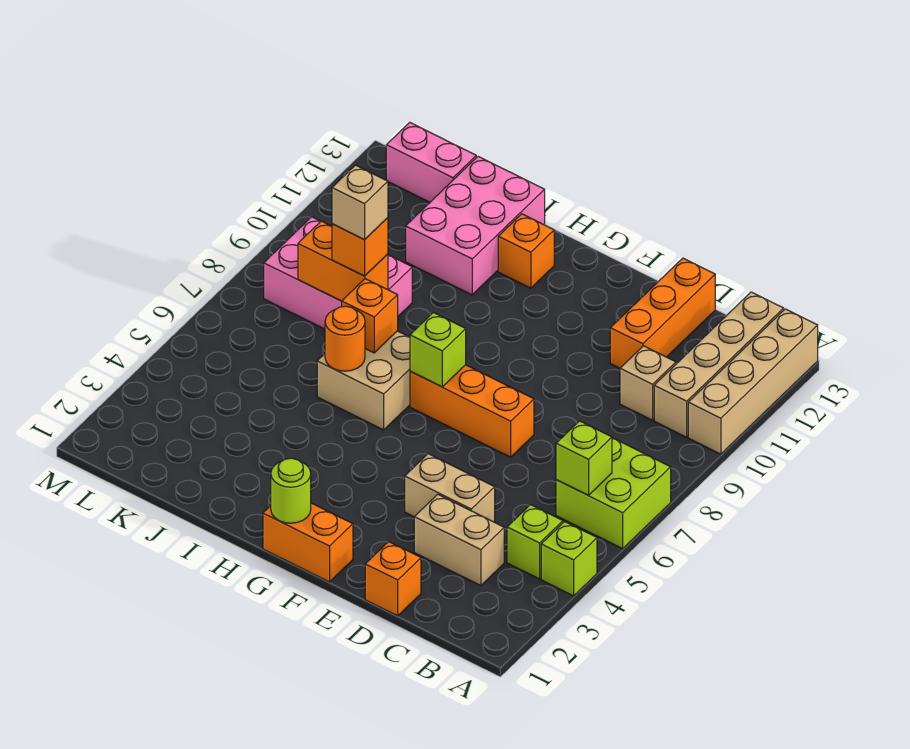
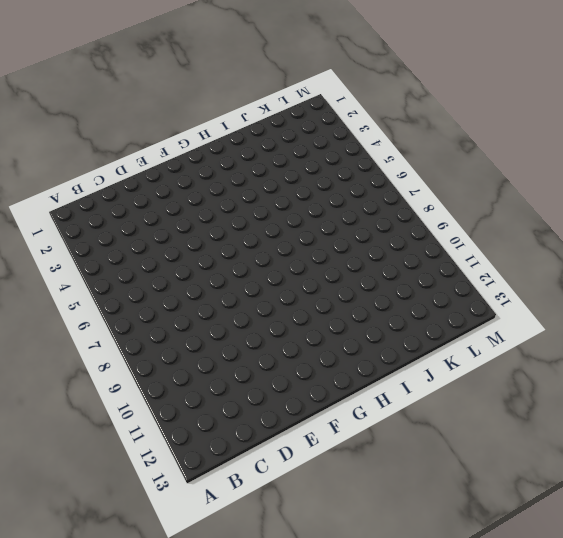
none -> lime 1x1 brick [541,522,597,596]
none -> lime 2x2 brick [556,438,671,549]
none -> tan 1x4 brick [688,309,818,454]

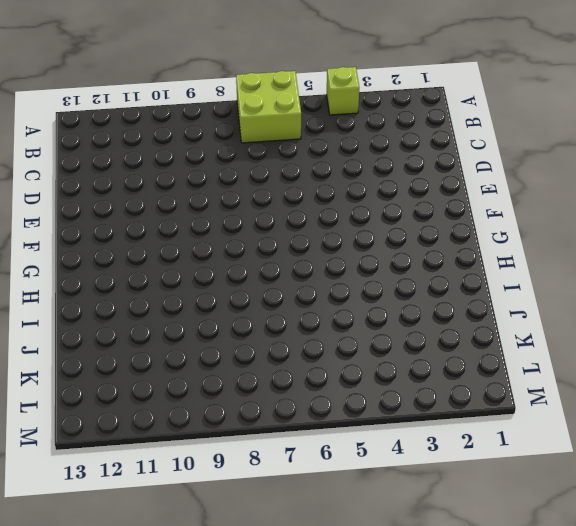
none -> tan 1x4 brick [688,309,818,454]
none -> lime 1x1 brick [507,505,563,579]
none -> tan 1x4 brick [654,292,784,437]

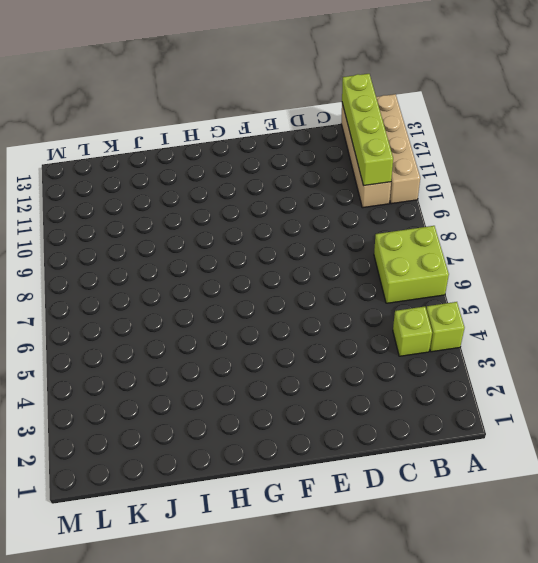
lime 1x4 brick [342,74,393,186] -> none
none -> tan 1x2 brick [414,494,504,586]
none -> tan 1x1 brick [620,346,676,420]
none -> orange 1x1 brick [365,542,421,616]

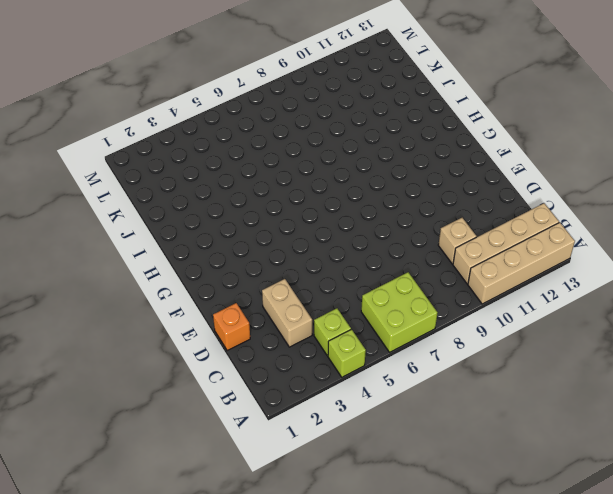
none -> tan 1x2 brick [405,454,495,522]
none -> orange 1x3 brick [610,258,715,368]
none -> orange 1x3 brick [410,365,534,457]

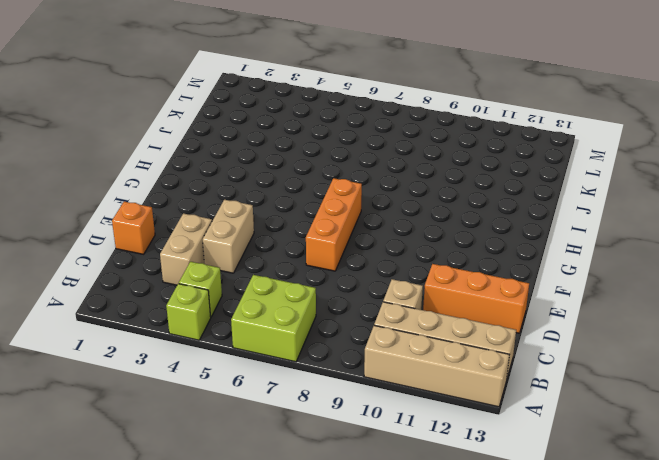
none -> orange 1x2 brick [263,503,353,582]
none -> tan 2x2 brick [317,331,410,430]
none -> orange 1x1 brick [498,214,554,288]

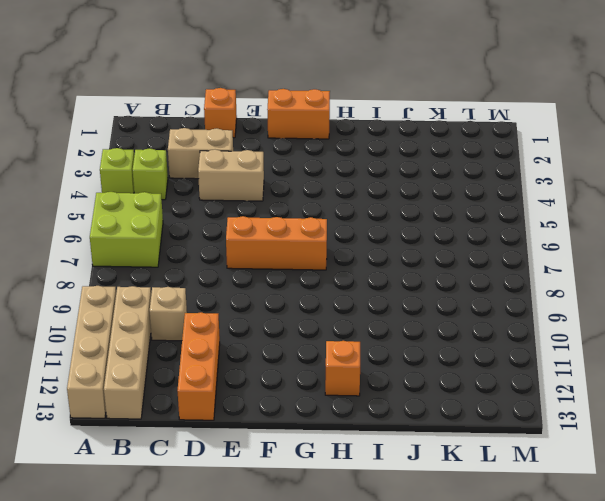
none -> tan 2x2 brick [317,331,410,430]
none -> pink 2x3 brick [406,156,545,295]
none -> pink 2x3 brick [264,217,412,329]

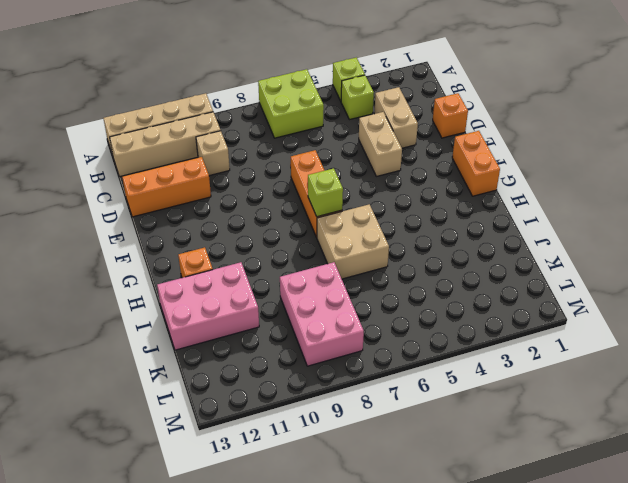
none -> pink 1x2 brick [386,122,476,202]
none -> lime 1x1 brick [556,421,612,495]
none -> lime 1x1 round brick [271,458,311,523]

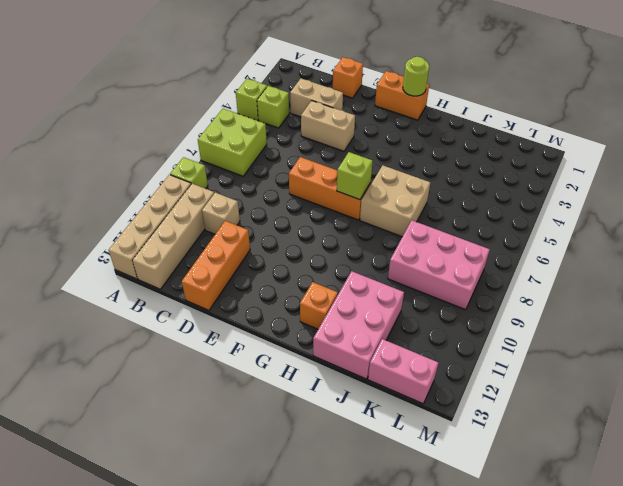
lime 1x1 brick [170,157,208,189] -> lime 1x1 brick moved to [556,421,612,495]
none -> orange 1x1 round brick [325,306,365,371]
none -> orange 1x1 brick [342,279,398,353]
none -> orange 1x2 brick [298,221,388,301]

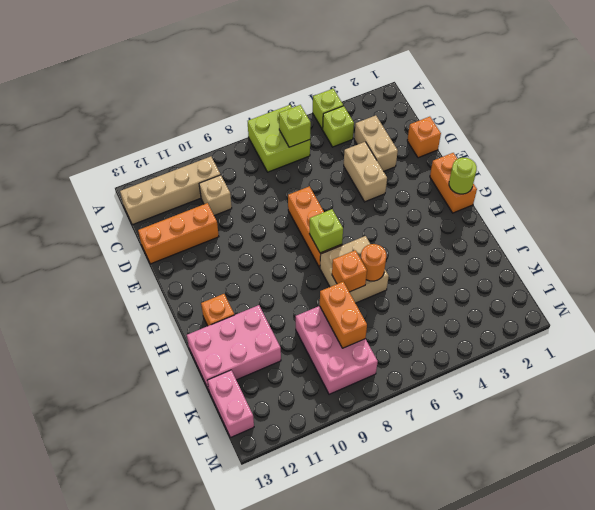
none -> tan 1x4 brick [688,309,818,454]
none -> orange 1x1 brick [332,218,388,276]
none -> tan 1x1 brick [332,165,388,240]

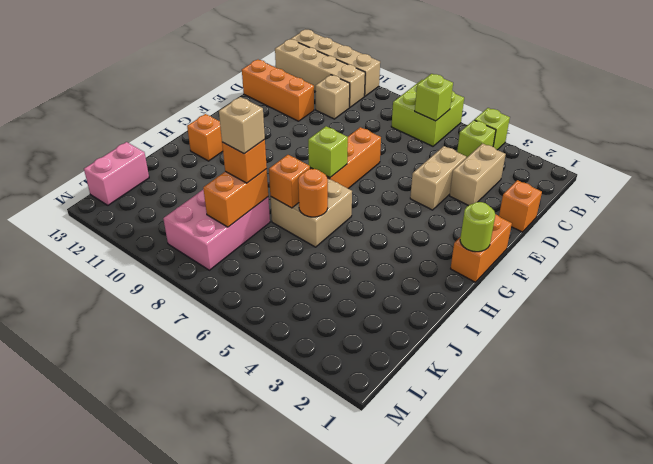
none -> pink 2x3 brick [406,156,545,295]

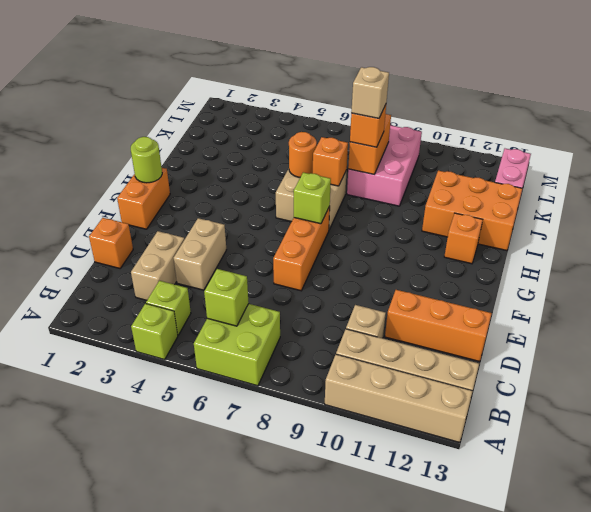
orange 2x3 brick [422,171,522,251] -> pink 2x3 brick [406,156,545,295]

